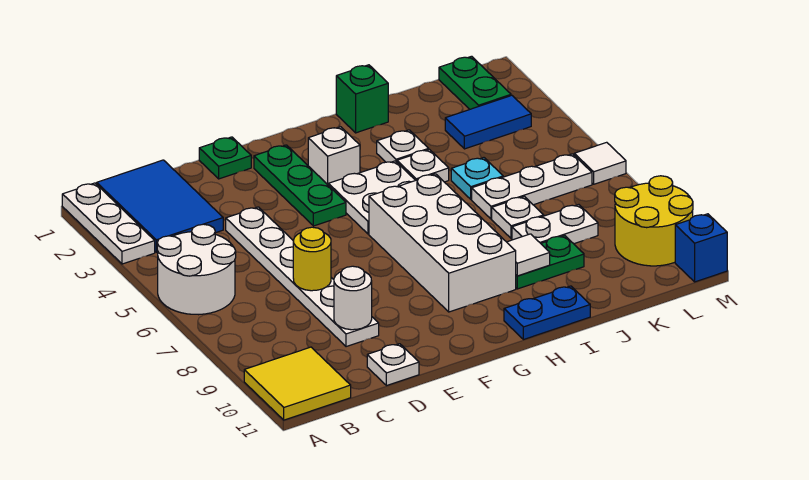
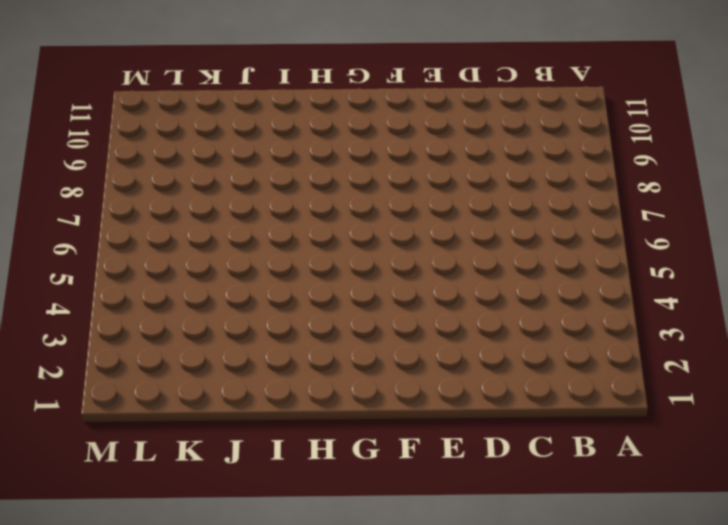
none -> white 1x3 plate [62,183,155,264]
none -> white 2x2 round brick [157,224,236,315]
none -> yellow 2x2 tile [244,347,351,420]

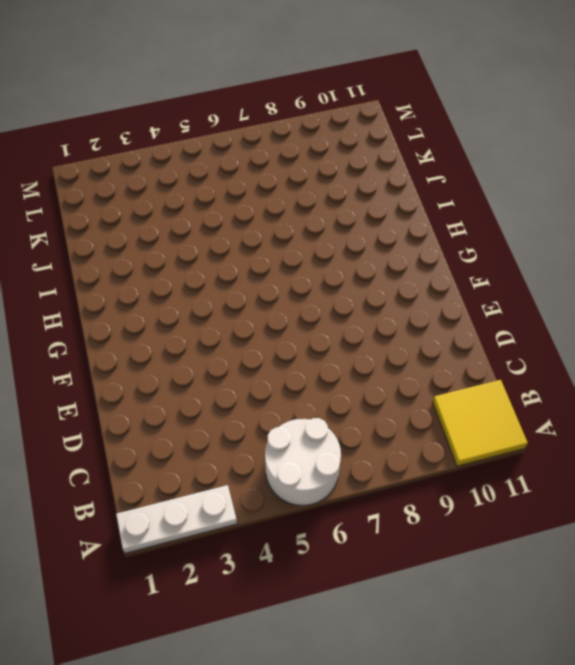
none -> blue 2x3 tile [97,160,223,252]
none -> white 1x6 plate [226,207,379,347]
none -> white 1x1 plate [367,344,419,386]

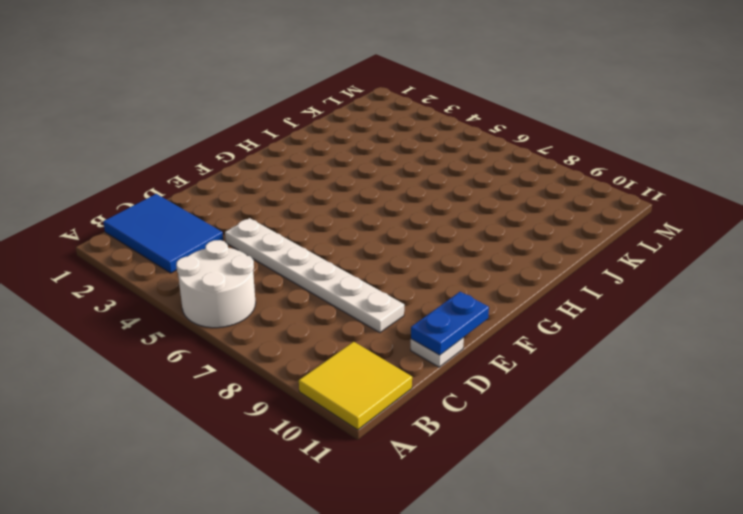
blue 1x2 plate [411,292,489,355] -> blue 1x2 plate moved to [504,286,590,340]
none -> white 1x3 plate [62,183,155,264]
none -> green 1x1 plate [199,137,251,179]
none -> green 1x3 plate [254,145,346,226]

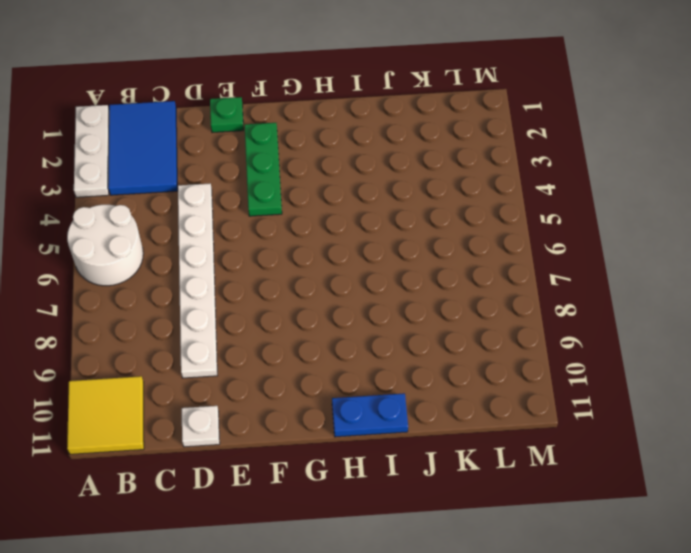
none -> white 1x1 brick [308,127,360,185]
none -> white 2x2 plate [329,161,415,234]
none -> white 2x4 brick [369,174,516,312]

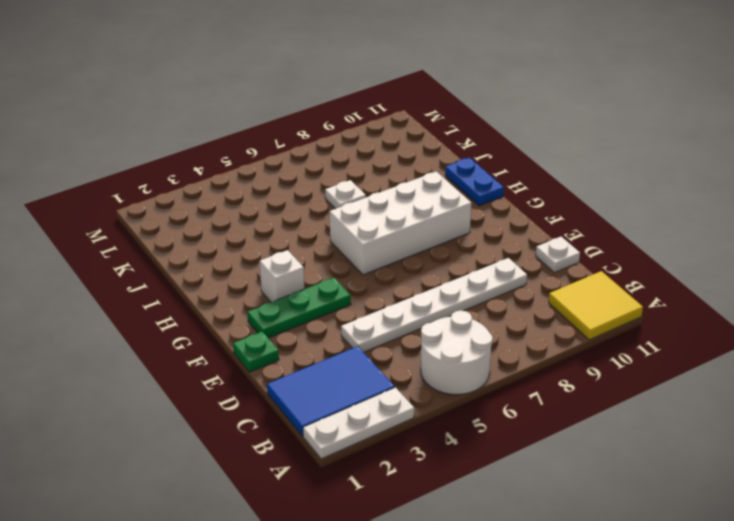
none -> white 2x2 plate [329,161,415,234]
none -> green 1x1 brick [336,65,388,133]
none -> white 1x1 plate [377,130,429,162]

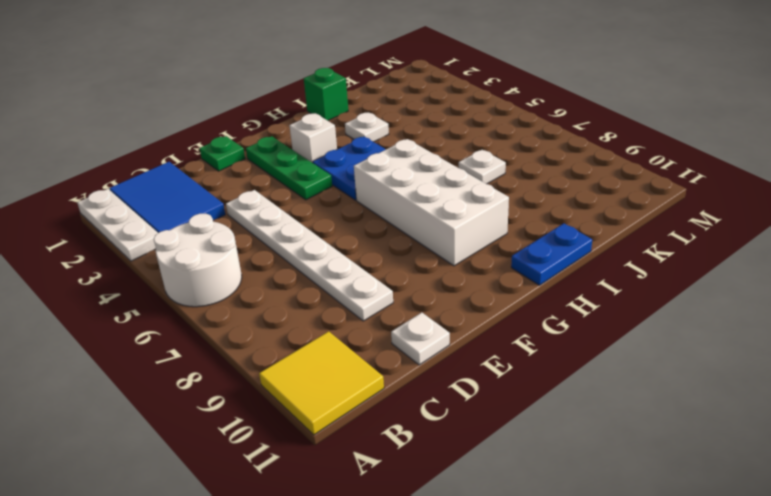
blue 2x2 plate [313,137,386,200] -> white 2x2 plate [329,161,415,234]
none -> white 1x1 plate [397,149,449,182]
none -> green 1x2 plate [516,236,584,289]
none -> cyan 1x1 plate [451,158,503,199]

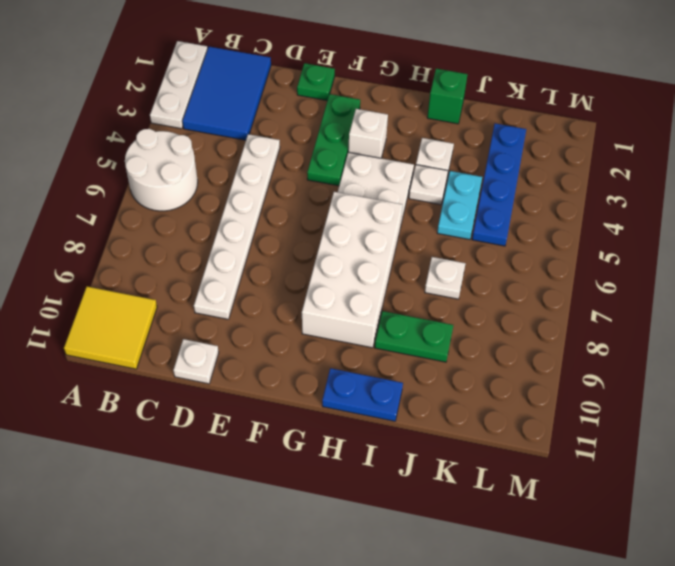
cyan 1x2 plate [437,171,482,240] -> cyan 1x1 plate [451,158,503,199]
blue 1x4 plate [472,123,526,246] -> blue 1x2 tile [445,95,531,149]
none -> white 1x3 plate [472,154,592,219]
none -> white 1x2 plate [512,205,598,244]
none -> green 1x2 plate [439,56,511,109]

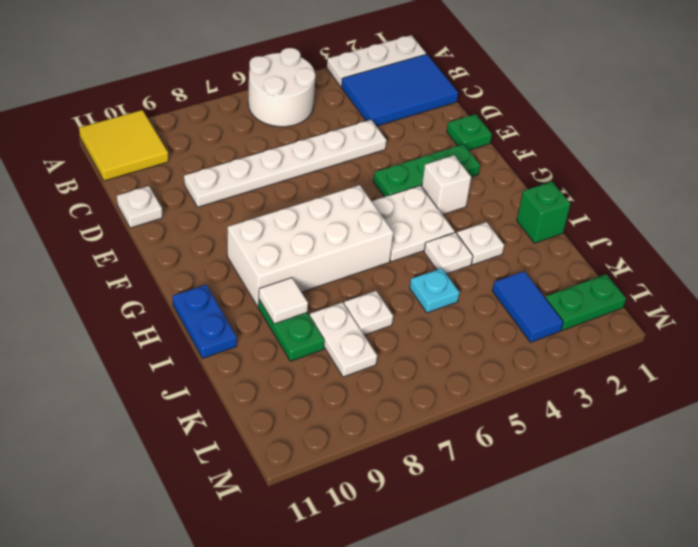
none -> white 1x3 plate [472,154,592,219]
none -> yellow 2x2 round brick [615,176,693,266]
none -> white 1x1 tile [574,142,626,184]

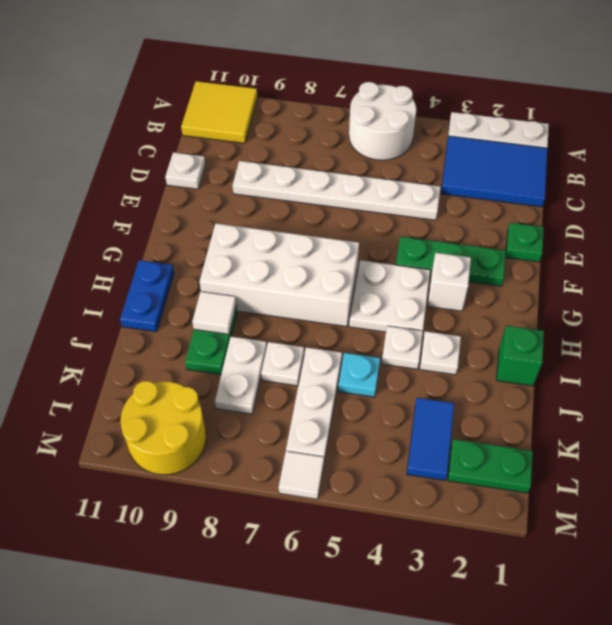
none -> blue 1x1 brick [675,214,727,282]
none -> yellow 1x1 round brick [293,227,331,291]
none -> white 1x1 round brick [334,266,372,330]

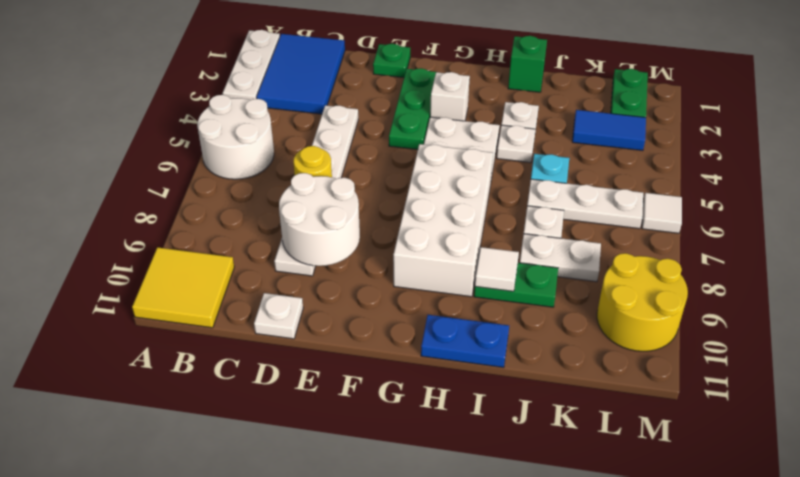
white 2x2 round brick [279,173,360,266] -> white 1x1 round brick [334,266,372,330]
none -> blue 1x1 brick [675,214,727,282]

